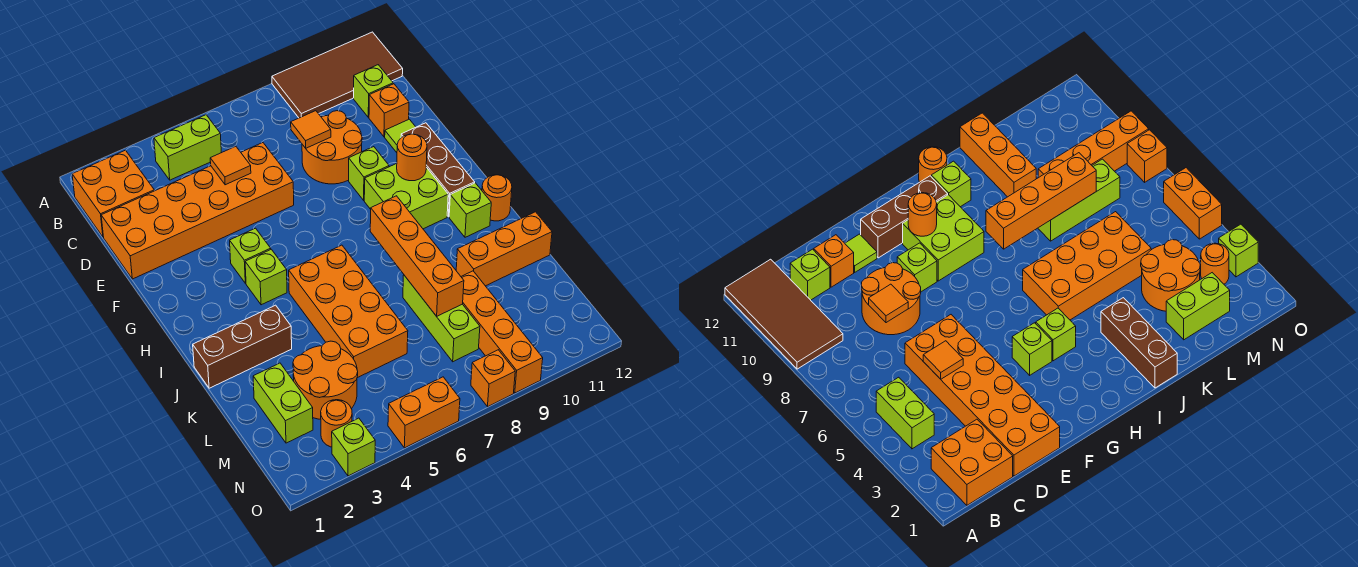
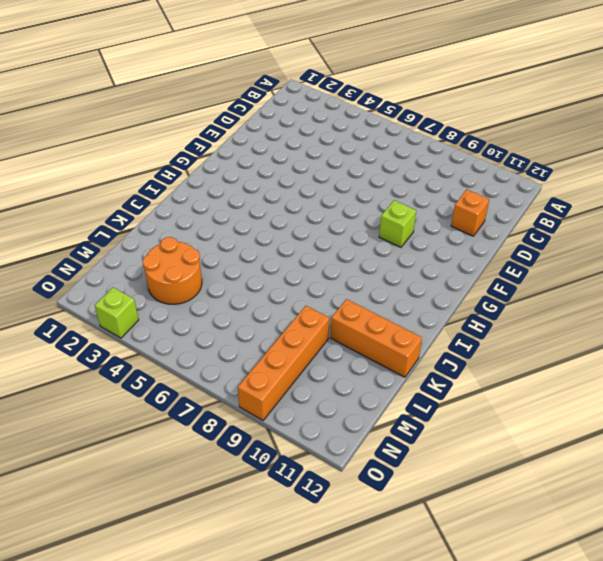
none -> brown 2x4 tile [272,32,403,118]
none -> orange 2x2 brick [72,150,154,237]
none -> lime 1x2 brick [154,115,221,180]
none -> lime 1x1 brick [354,65,393,117]

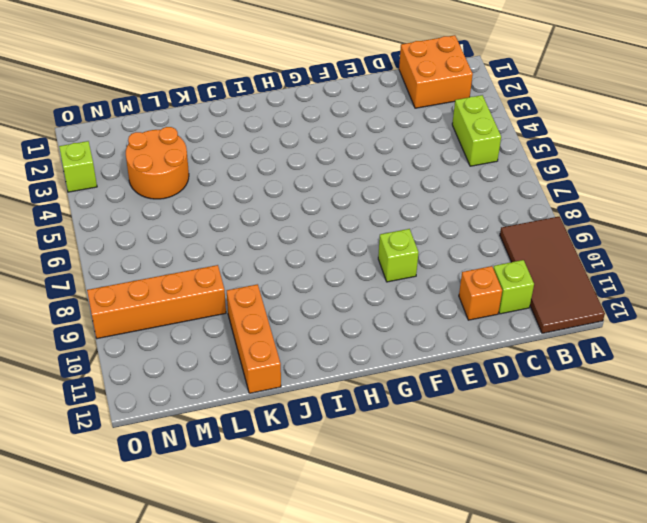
none -> orange 2x6 brick [101,143,294,279]
none -> orange 2x2 round brick [302,111,362,184]
none -> lime 1x1 tile [385,119,415,153]
none -> brown 1x3 brick [401,123,475,217]

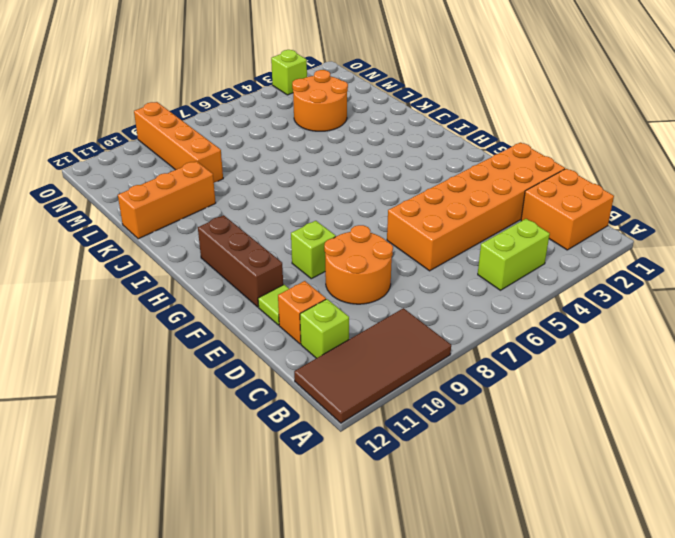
none -> lime 1x1 brick [230,228,271,283]
none -> lime 2x2 brick [364,164,448,229]
none -> lime 1x1 brick [245,249,287,305]
none -> orange 2x4 brick [289,245,408,378]

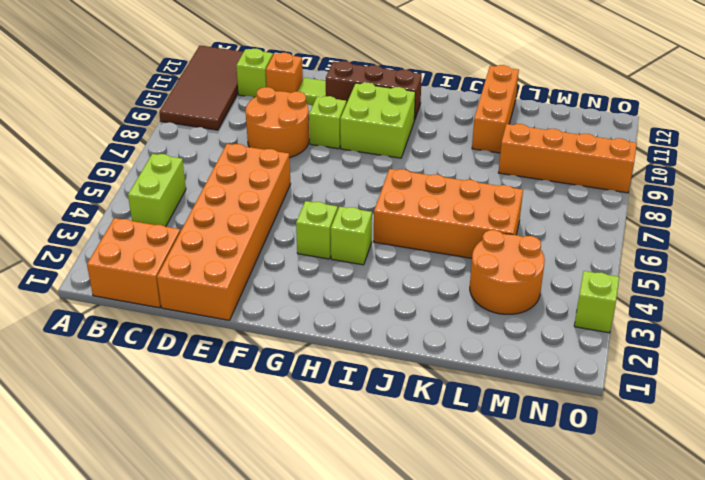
none -> lime 1x1 brick [449,183,491,237]
none -> orange 1x1 round brick [482,175,512,221]
none -> brown 1x3 brick [193,305,292,388]
none -> lime 1x3 brick [403,275,480,362]

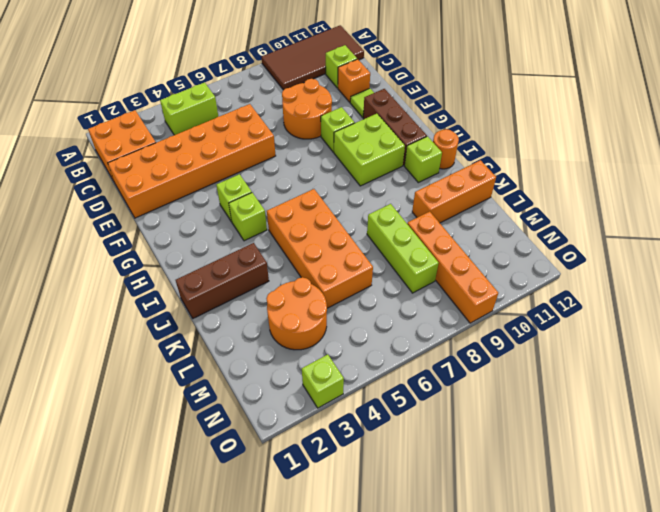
none -> lime 1x2 brick [253,363,313,443]
none -> orange 1x1 round brick [321,400,352,447]
none -> orange 1x2 brick [388,377,460,448]
none -> orange 1x1 brick [471,350,515,407]

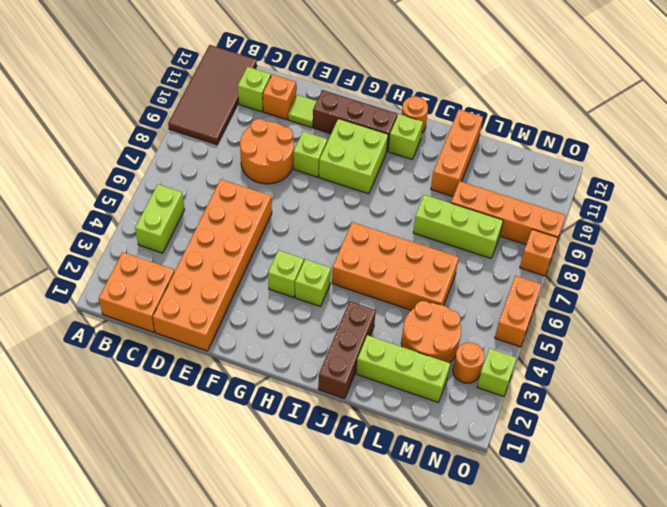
lime 1x3 brick [356,335,450,402] -> lime 1x2 brick [253,363,313,443]
none -> orange 1x1 tile [210,146,251,185]
none -> orange 1x1 tile [291,111,331,148]
none -> orange 1x1 round brick [397,134,427,181]
none -> orange 1x4 brick [370,196,464,316]

